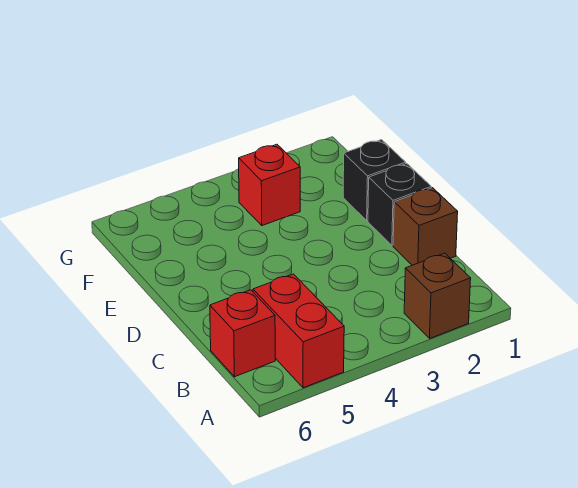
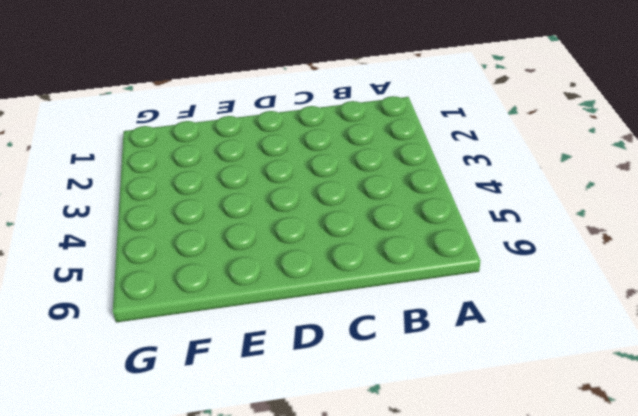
none -> brown 1x1 brick [404,253,471,339]
none -> red 1x2 brick [253,274,344,388]

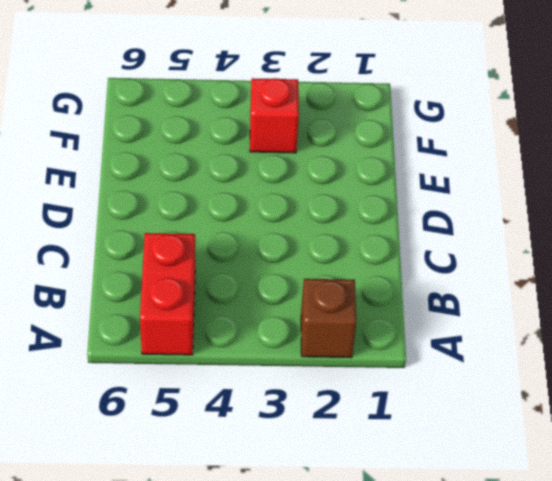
none -> red 1x1 brick [210,290,275,377]
none -> brown 1x1 brick [393,188,458,265]

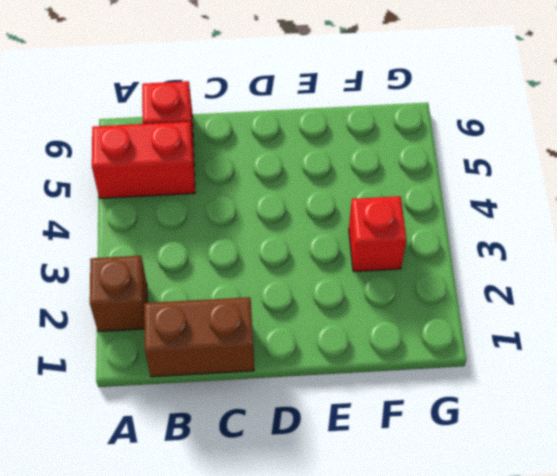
brown 1x2 brick [144,297,254,377] -> brown 1x1 brick [393,188,458,265]
none -> black 1x1 brick [368,163,431,245]
none -> black 1x1 brick [343,140,406,221]

